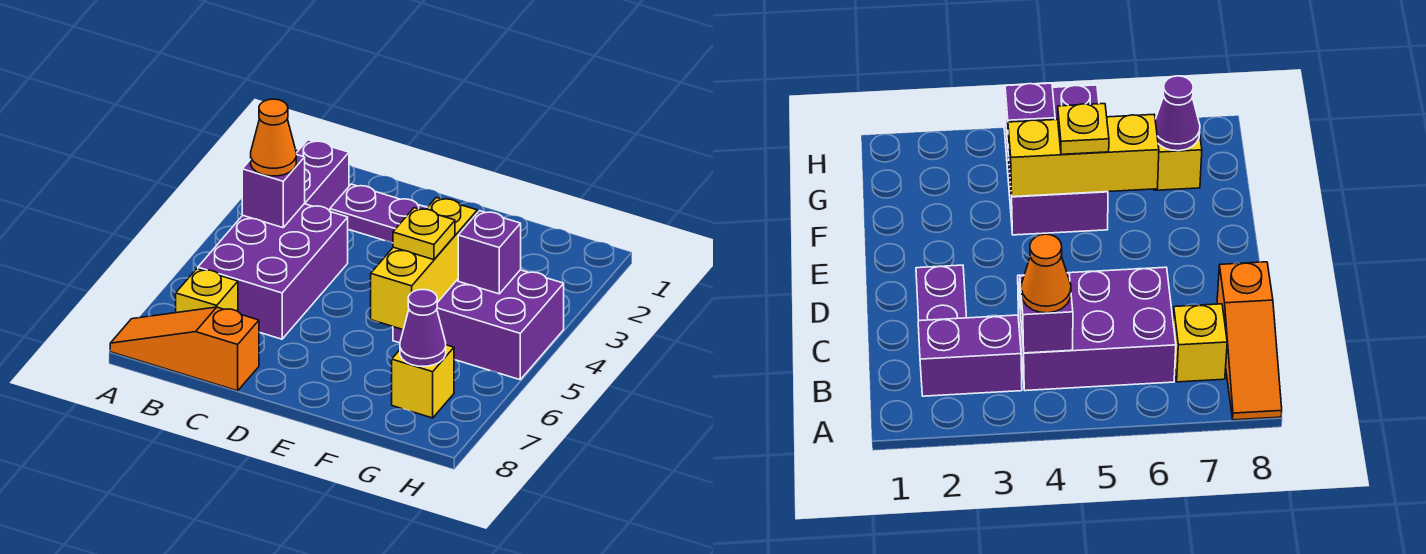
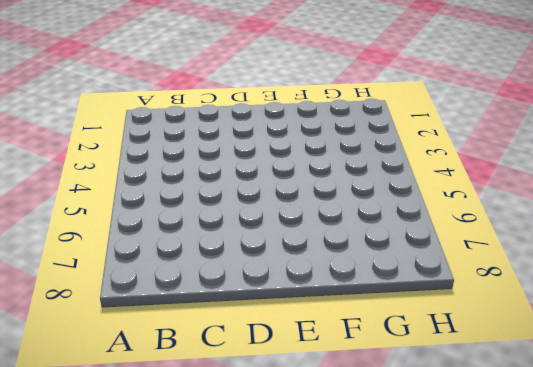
none -> orange 1x3 slope [110,307,259,391]
none -> purple 1x2 brick [296,140,349,211]
none -> purple 2x3 brick [198,204,348,339]

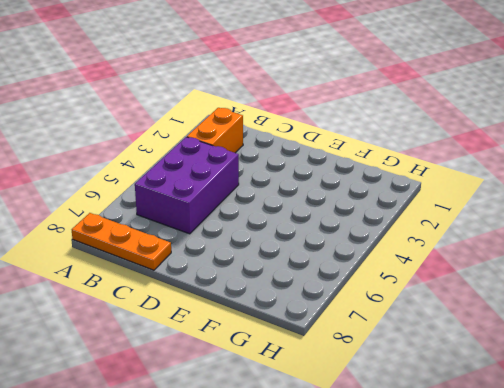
orange 1x3 plate [72,213,171,270] -> orange 1x3 slope [110,307,259,391]
orange 1x2 brick [187,108,243,153] -> purple 1x2 brick [296,140,349,211]
none -> yellow 1x1 brick [176,269,238,313]
none -> purple 1x2 plate [330,184,427,243]
none -> purple 2x3 brick [393,270,564,380]

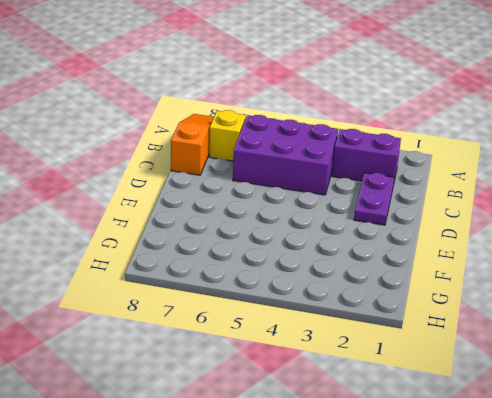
none -> purple 2x3 brick [393,270,564,380]
none -> yellow 1x1 brick [392,345,454,418]
none -> purple 1x1 brick [242,155,305,228]

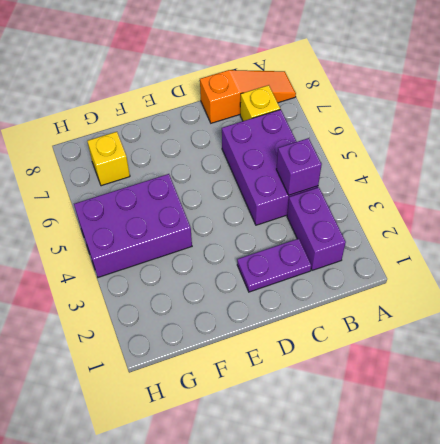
none -> yellow 1x3 brick [371,197,477,329]
none -> purple 1x1 brick [458,211,521,294]
none -> purple 1x1 cone [400,290,446,366]

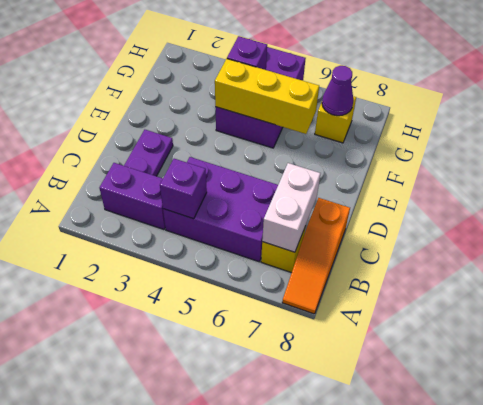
white 1x2 brick [262,163,321,252] -> none
none -> orange 1x1 cone [251,99,296,176]
none -> yellow 1x1 plate [393,208,455,260]

